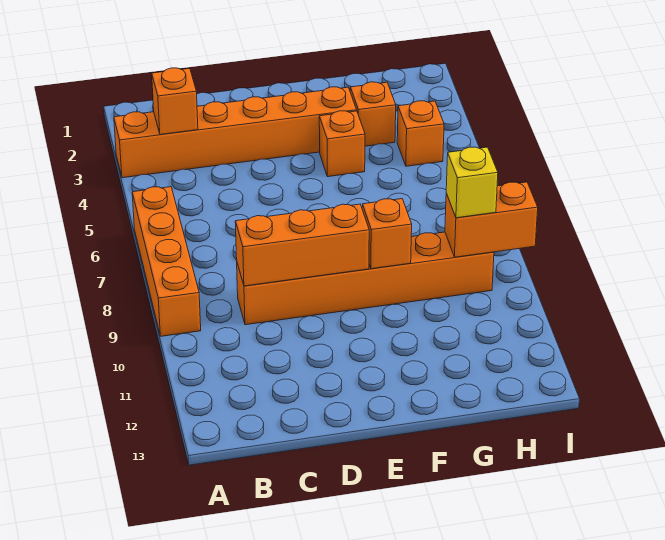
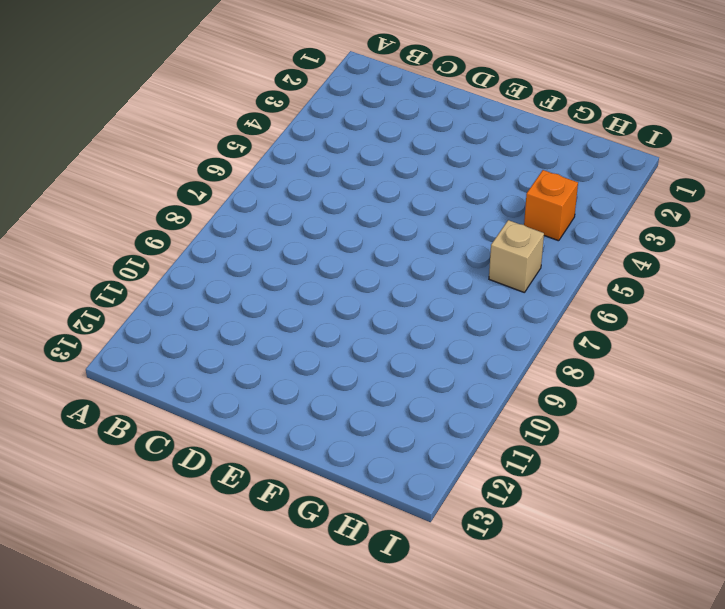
tan 1x1 brick [489,220,544,292] -> none
none -> orange 1x6 brick [114,87,357,178]
none -> orange 1x4 brick [132,187,201,336]

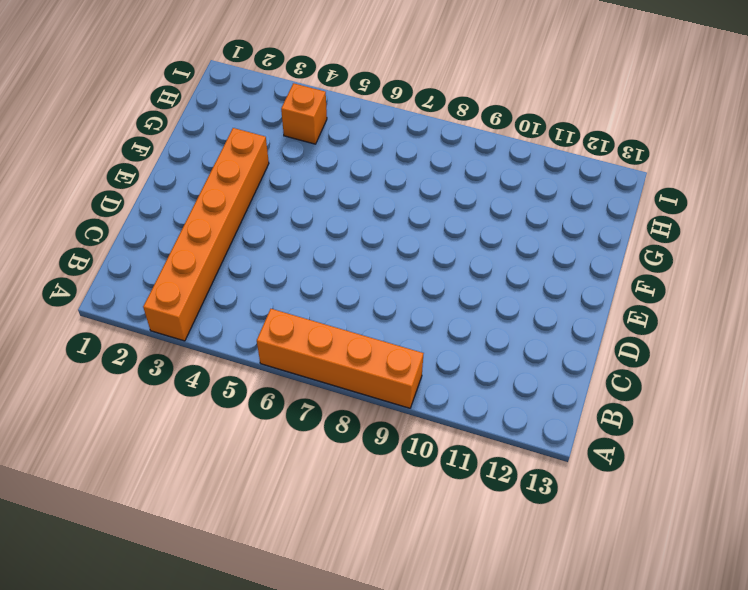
none -> orange 1x6 brick [237,232,494,325]
none -> orange 1x1 brick [319,111,365,177]

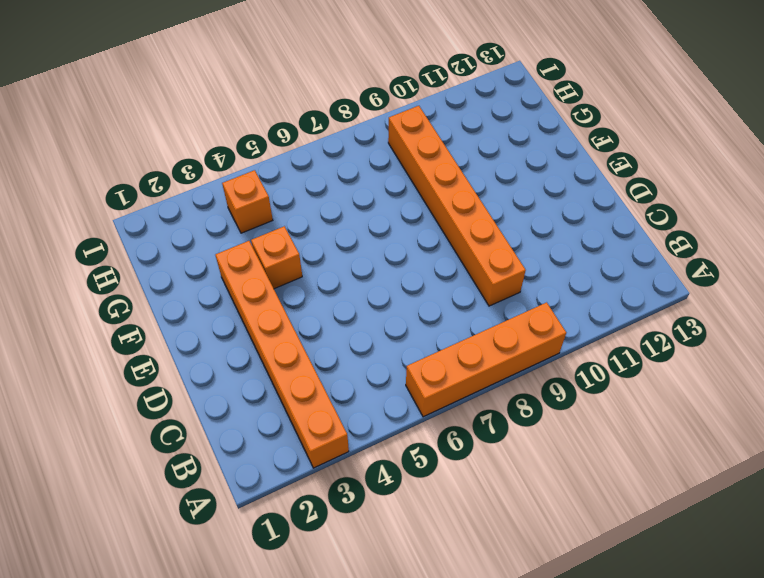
none -> orange 1x1 brick [350,82,396,146]
none -> orange 1x1 brick [152,68,198,134]

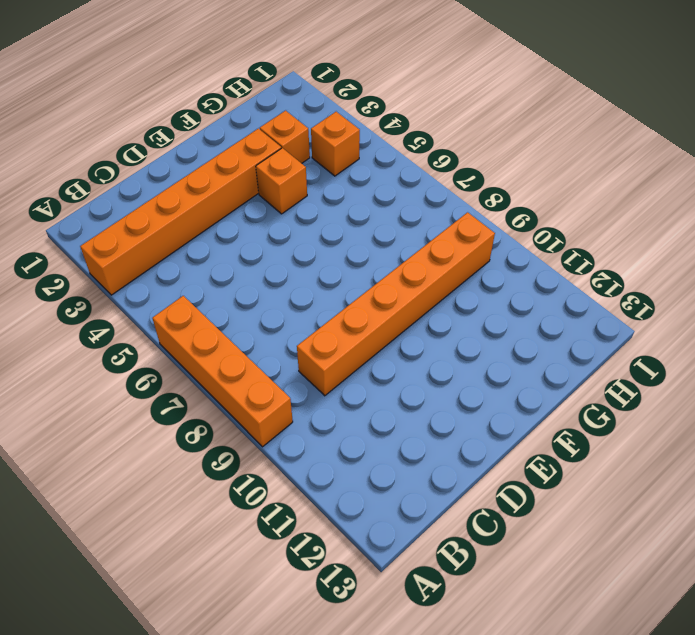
none -> orange 1x1 brick [152,68,198,134]
none -> orange 1x3 brick [235,204,369,286]

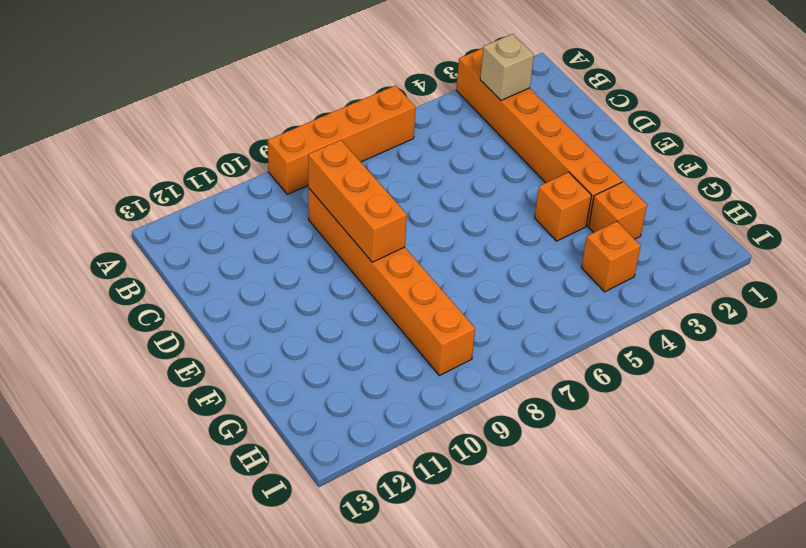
tan 1x1 brick [480,34,534,100] -> orange 1x1 brick [152,68,198,134]
none -> orange 1x1 brick [362,199,412,269]
none -> orange 1x2 brick [445,182,538,257]

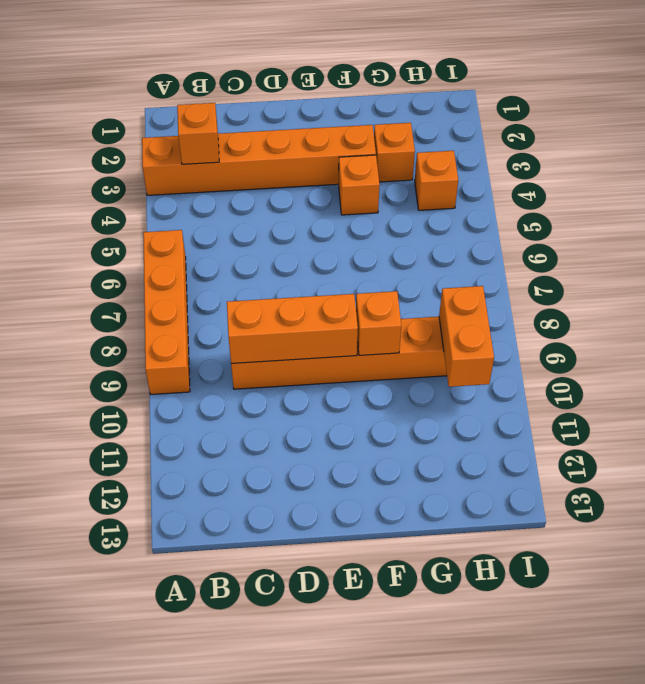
orange 1x2 brick [439,286,494,387] -> orange 1x2 brick turned to [445,182,538,257]
none -> yellow 1x1 brick [446,147,498,218]

